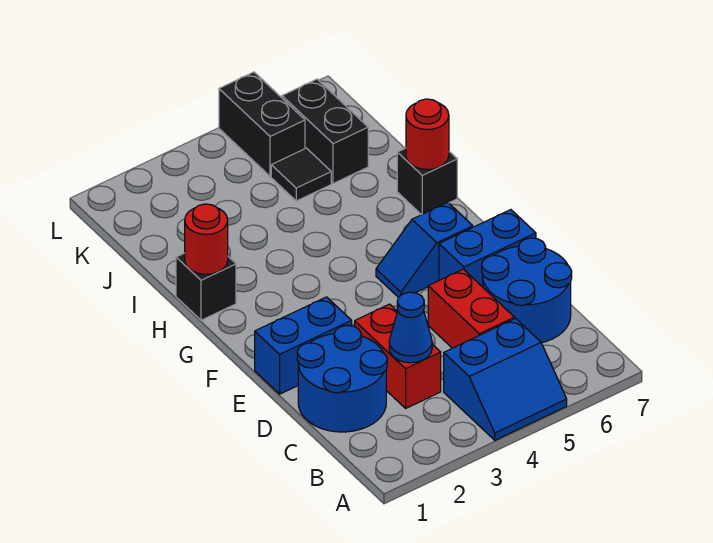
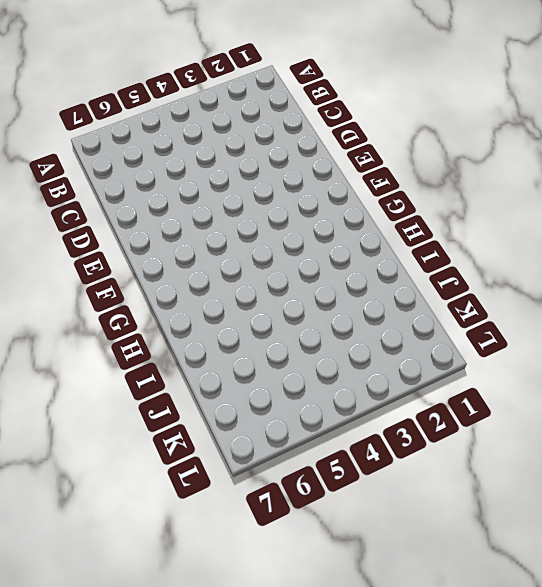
none -> blue 2x2 slope [444,318,567,440]
none -> blue 2x2 round brick [297,325,387,432]
none -> red 1x2 brick [355,304,441,408]

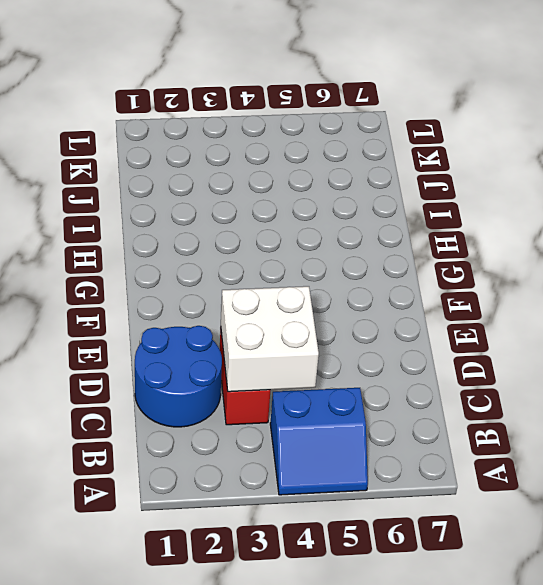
white 2x2 brick [221,286,319,392] -> blue 1x1 cone [389,292,432,363]
none -> red 1x2 brick [428,269,514,348]
none -> blue 2x2 round brick [482,238,572,343]
none -> blue 1x2 brick [255,297,352,394]

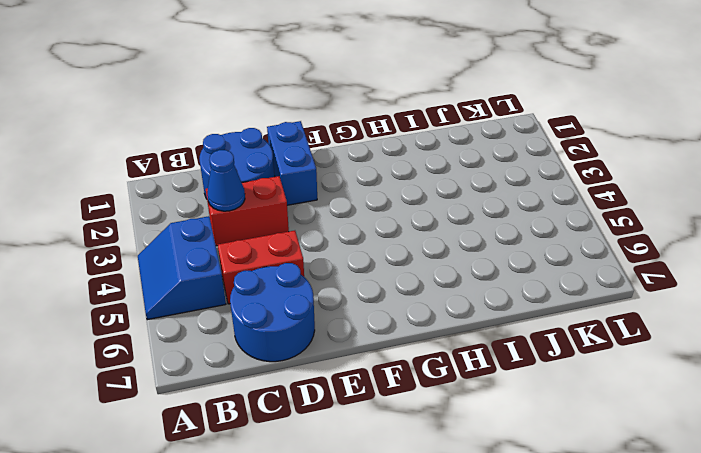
none -> blue 1x2 brick [439,210,536,287]
none -> blue 1x2 slope [376,202,473,297]
none -> black 1x1 brick [176,253,236,320]

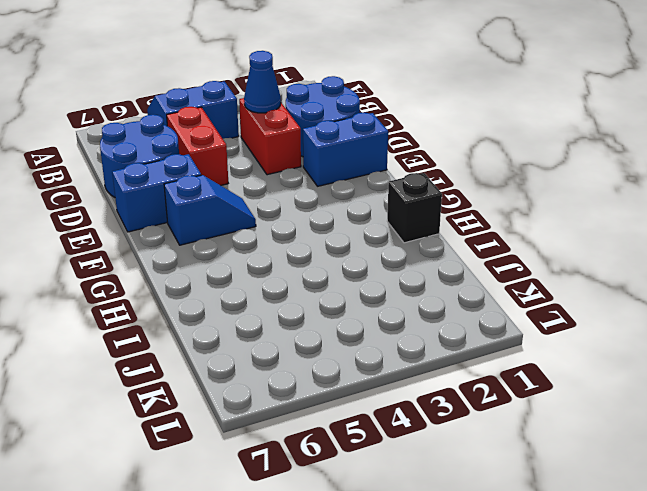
none -> black 1x1 brick [397,148,457,215]
none -> black 1x1 tile [271,148,331,201]
none -> black 1x2 brick [282,79,368,184]

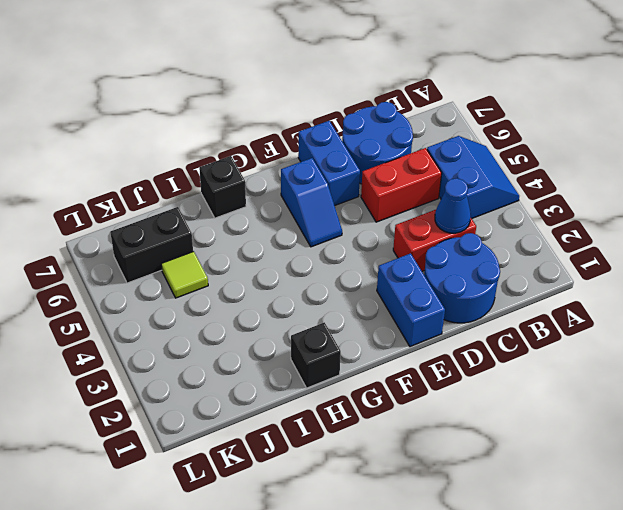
lime 1x1 tile [161,251,208,298] -> black 1x1 tile [271,148,331,201]
none -> black 1x2 brick [219,72,305,176]
none -> red 1x1 round brick [185,204,228,274]
none -> red 1x1 round brick [406,99,449,169]

